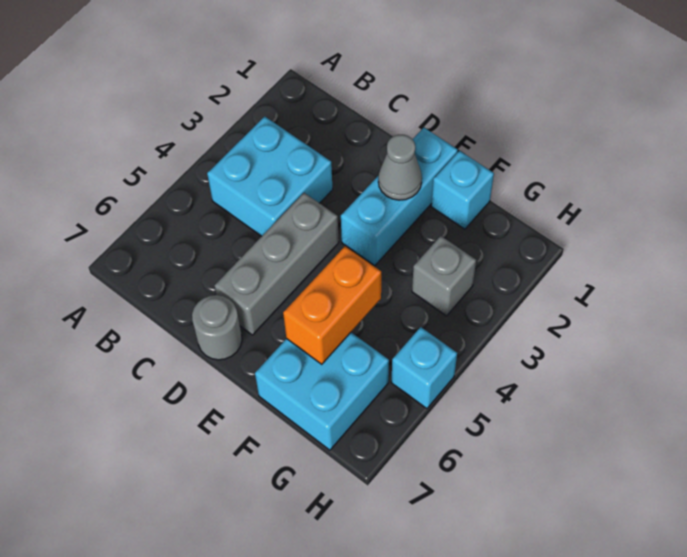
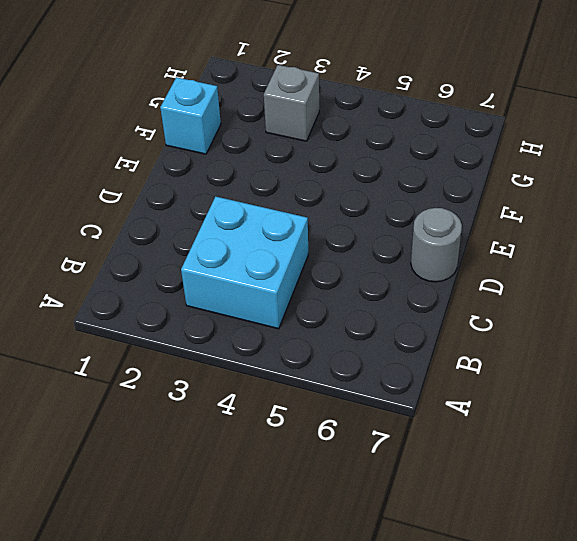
none -> grey 1x3 brick [215,193,339,335]
none -> cyan 1x3 brick [341,128,458,266]

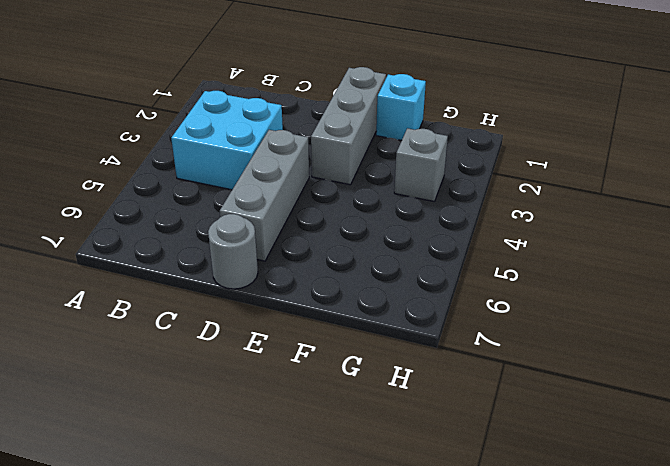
grey 1x3 brick [311,67,386,185] -> cyan 1x3 brick [341,128,458,266]
none -> cyan 2x2 brick [255,333,389,450]
none -> cyan 1x1 brick [391,327,457,409]

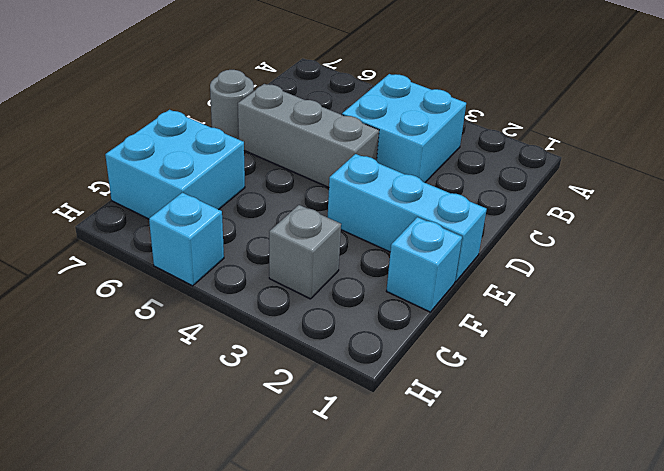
none -> grey 1x1 cone [378,135,422,200]
none -> orange 1x2 brick [283,246,381,364]

